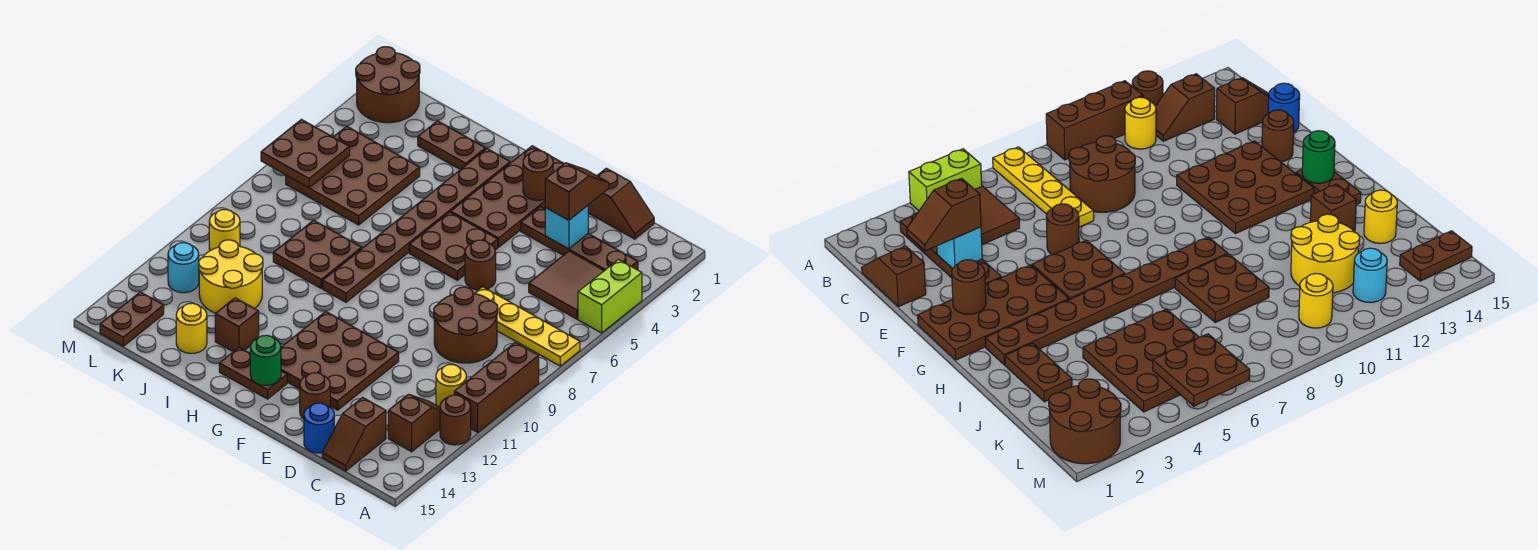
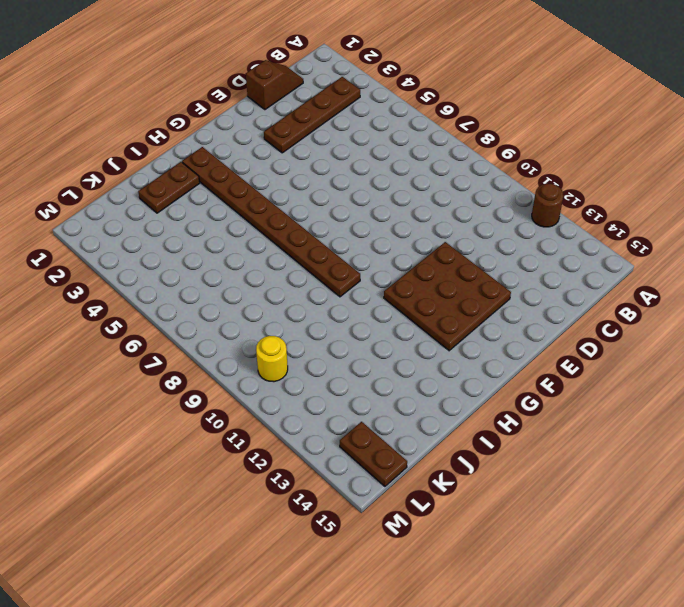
none -> lime 1x2 brick [578,260,642,333]
none -> yellow 1x4 plate [474,287,580,366]
none -> brown 1x3 brick [454,342,539,432]
none -> brown 2x2 tile [529,251,604,319]

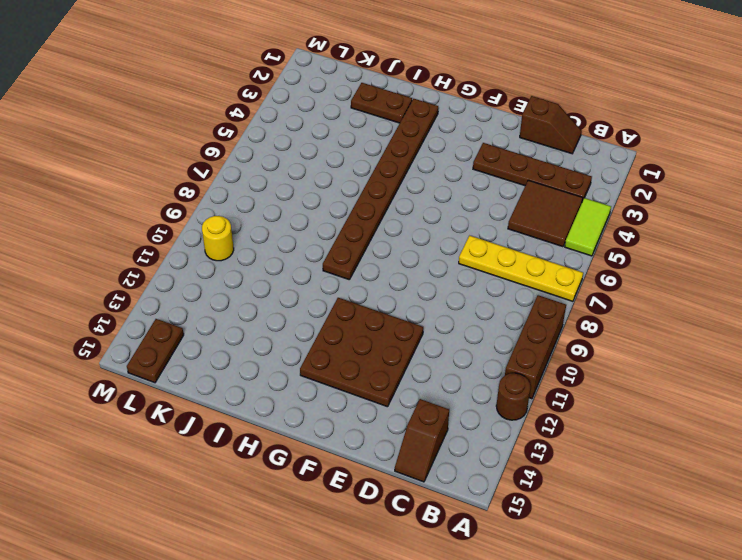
lime 1x2 tile [565,198,611,256] -> lime 1x2 brick [578,260,642,333]
none -> yellow 1x1 round brick [436,365,466,407]
none -> brown 1x2 slope [388,394,440,452]
none -> brown 2x2 round brick [434,287,498,363]
none -> blue 1x1 round brick [304,403,334,453]

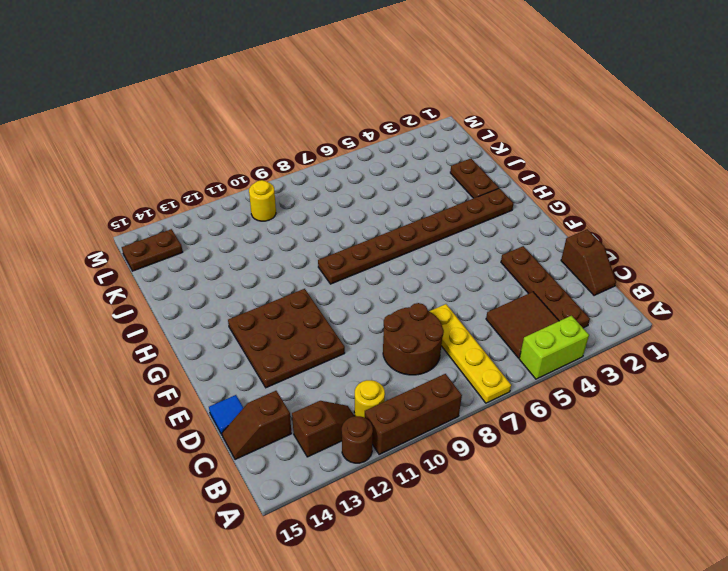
blue 1x1 tile [209,395,243,434] -> blue 1x1 round brick [304,403,334,453]
none -> brown 1x1 round brick [465,240,496,290]
none -> brown 1x1 round brick [300,373,330,419]
none -> brown 2x4 plate [451,146,564,247]
none -> brown 2x2 plate [409,212,498,280]

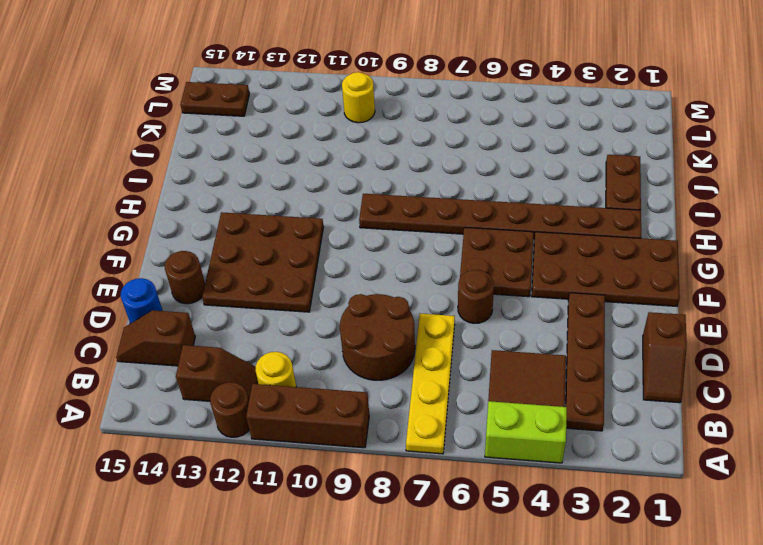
none -> brown 1x2 plate [219,347,287,399]
none -> brown 2x2 plate [273,220,362,288]
none -> brown 1x1 brick [215,298,259,352]
none -> brown 3x3 plate [286,126,420,225]

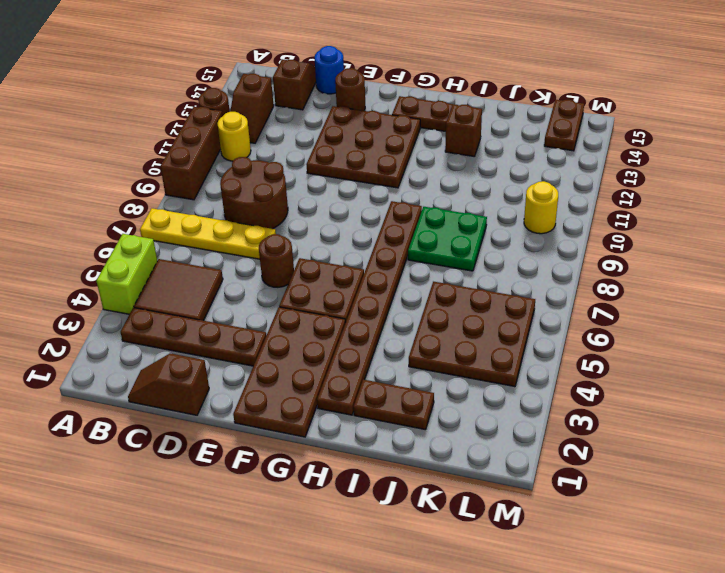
green 2x2 plate [408,207,487,271] -> brown 2x2 plate [273,220,362,288]
none -> yellow 2x2 round brick [199,240,263,313]
none -> yellow 1x1 round brick [176,303,207,353]
none -> brown 2x2 round brick [356,47,420,123]
none -> cyan 1x1 round brick [168,243,199,293]

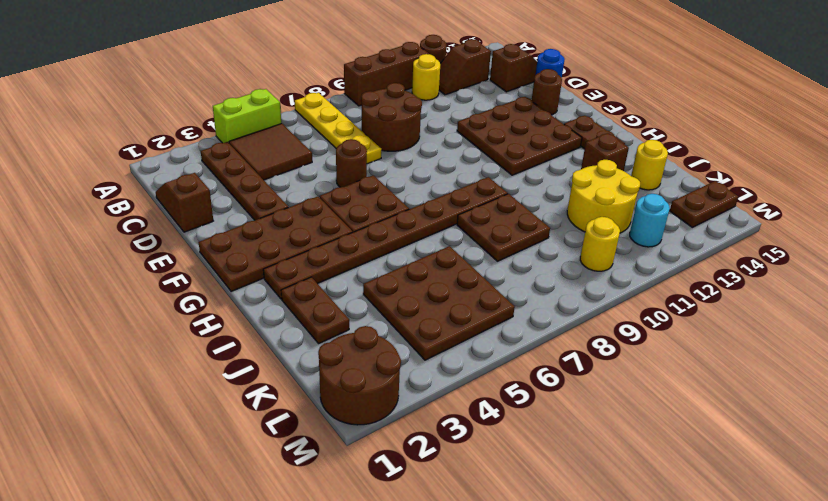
none -> cyan 1x1 brick [545,205,588,249]
none -> brown 1x1 round brick [523,150,553,201]
none -> green 1x1 round brick [250,335,281,385]
none -> brown 2x2 plate [261,119,350,188]

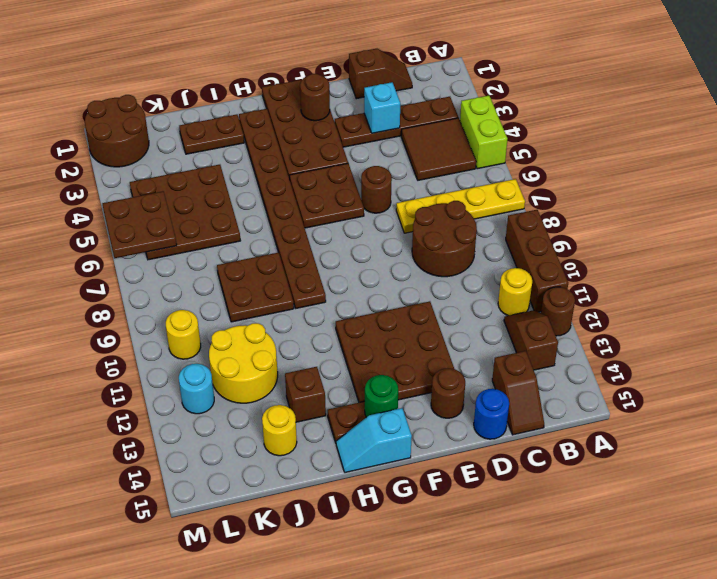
cyan 1x2 slope [336,408,412,473] -> none
none -> brown 1x2 plate [100,292,164,346]
none -> brown 1x2 slope [545,163,609,220]

